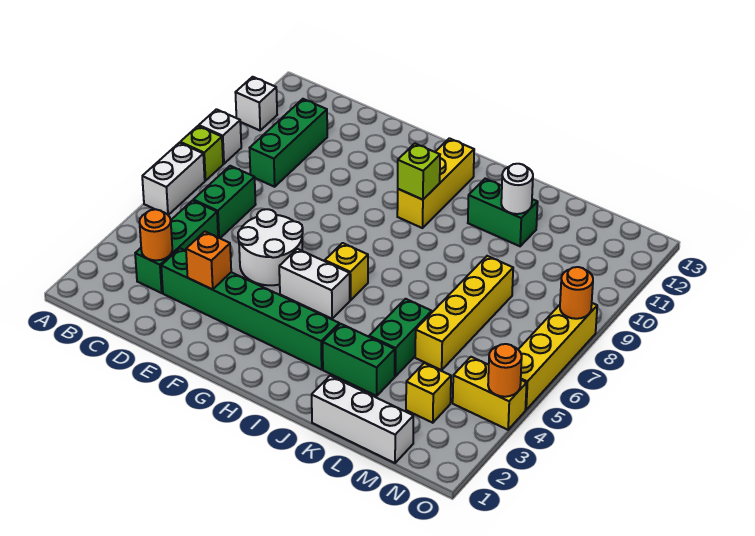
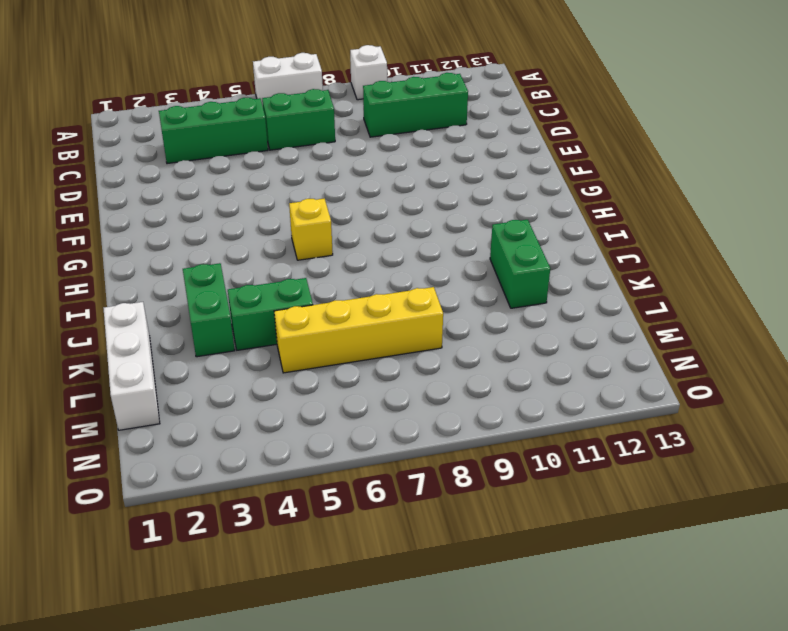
none -> lime 1x1 brick [180,126,223,181]
none -> white 1x1 brick [235,77,277,130]
none -> green 1x6 brick [161,248,339,370]

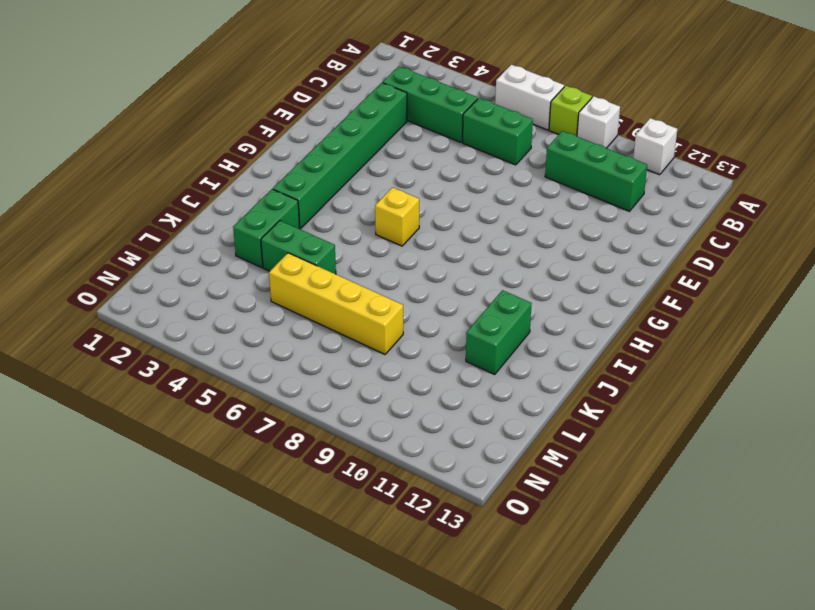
none -> white 2x2 round brick [238,209,303,285]
none -> white 1x2 brick [279,249,350,319]
none -> yellow 1x3 brick [397,138,474,228]

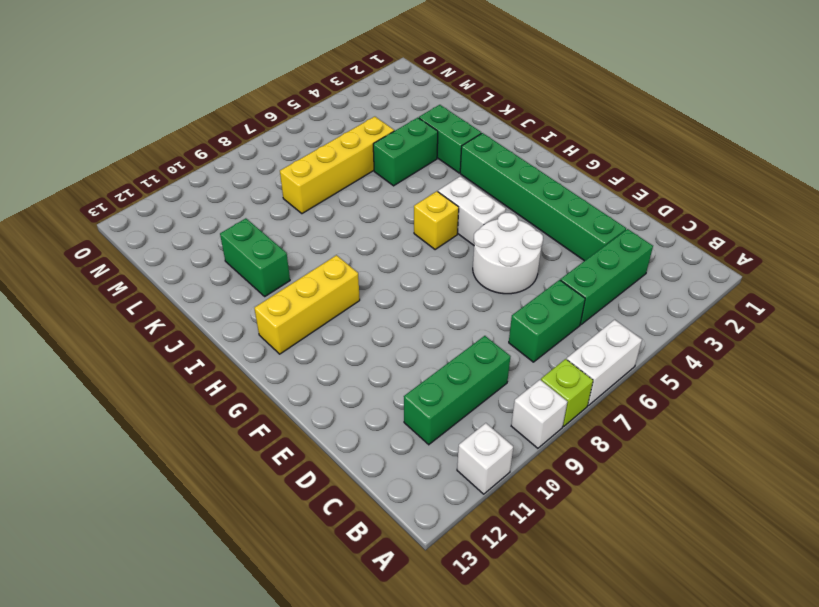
none -> white 1x3 brick [312,376,413,463]
none -> yellow 1x1 brick [406,363,451,423]
none -> yellow 1x2 brick [453,357,527,430]

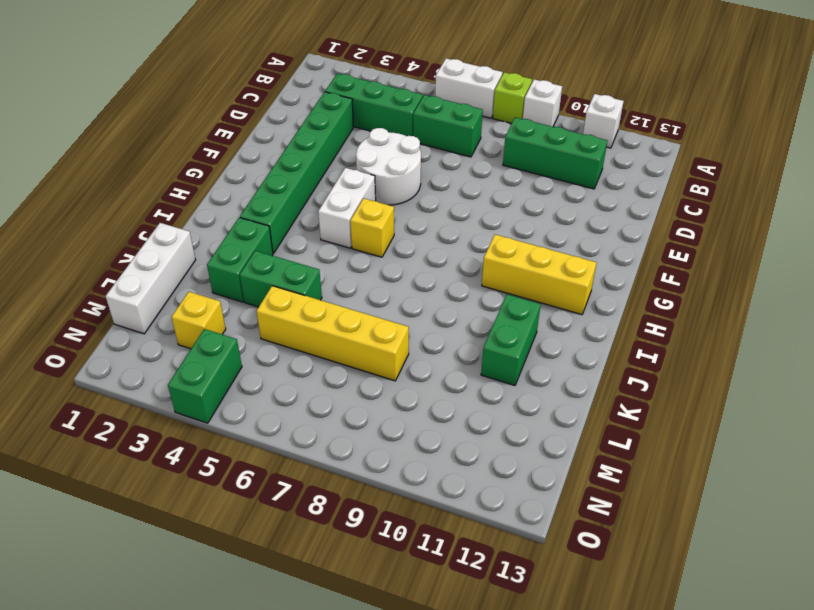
green 1x2 brick [168,329,242,423] -> yellow 1x2 brick [453,357,527,430]
none -> yellow 1x4 brick [518,303,597,410]
none -> orange 1x1 round brick [139,209,172,260]
none -> orange 1x1 brick [186,231,231,289]

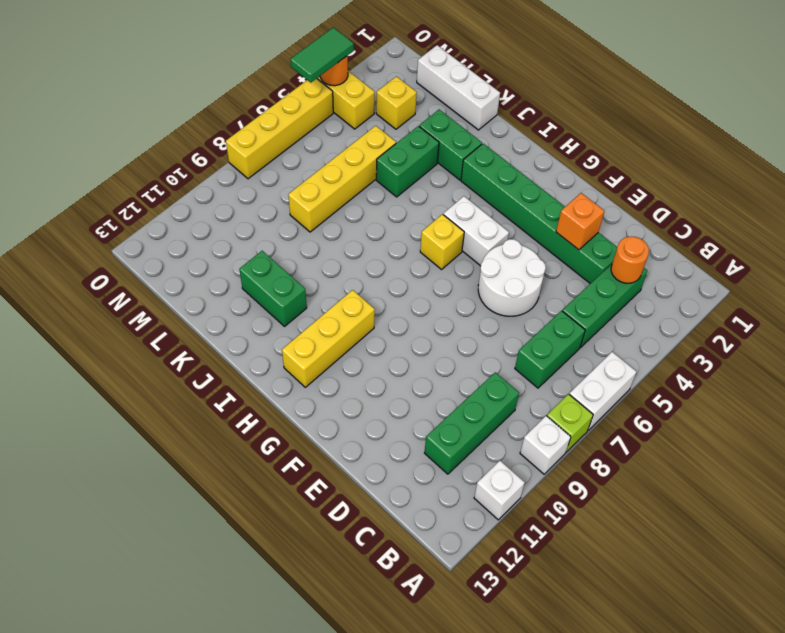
green 1x2 tile [290,27,354,83] -> none
none -> lime 1x1 brick [398,143,440,200]
none -> white 1x1 round brick [501,164,533,214]
none -> orange 1x1 round brick [560,267,593,319]

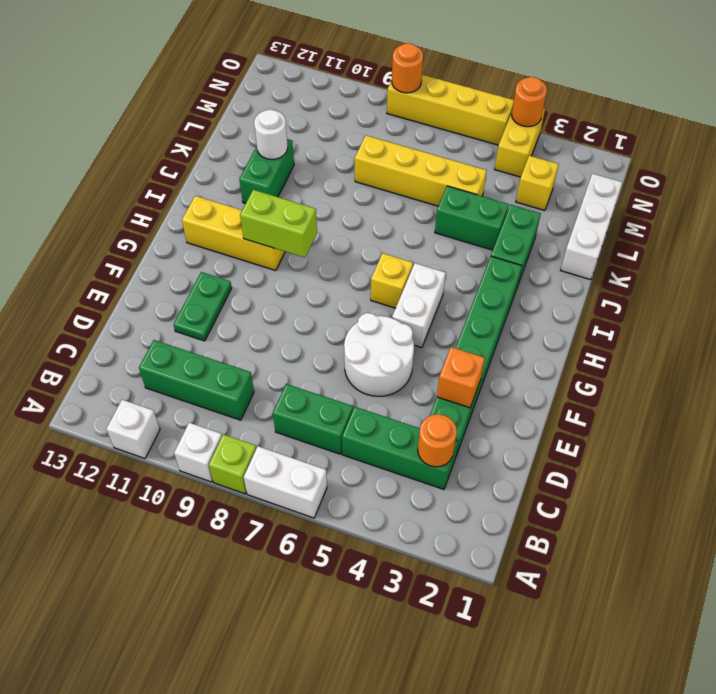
green 1x2 plate [174,272,232,341] -> none
lime 1x2 brick [240,190,317,258] -> lime 1x1 brick [398,143,440,200]

